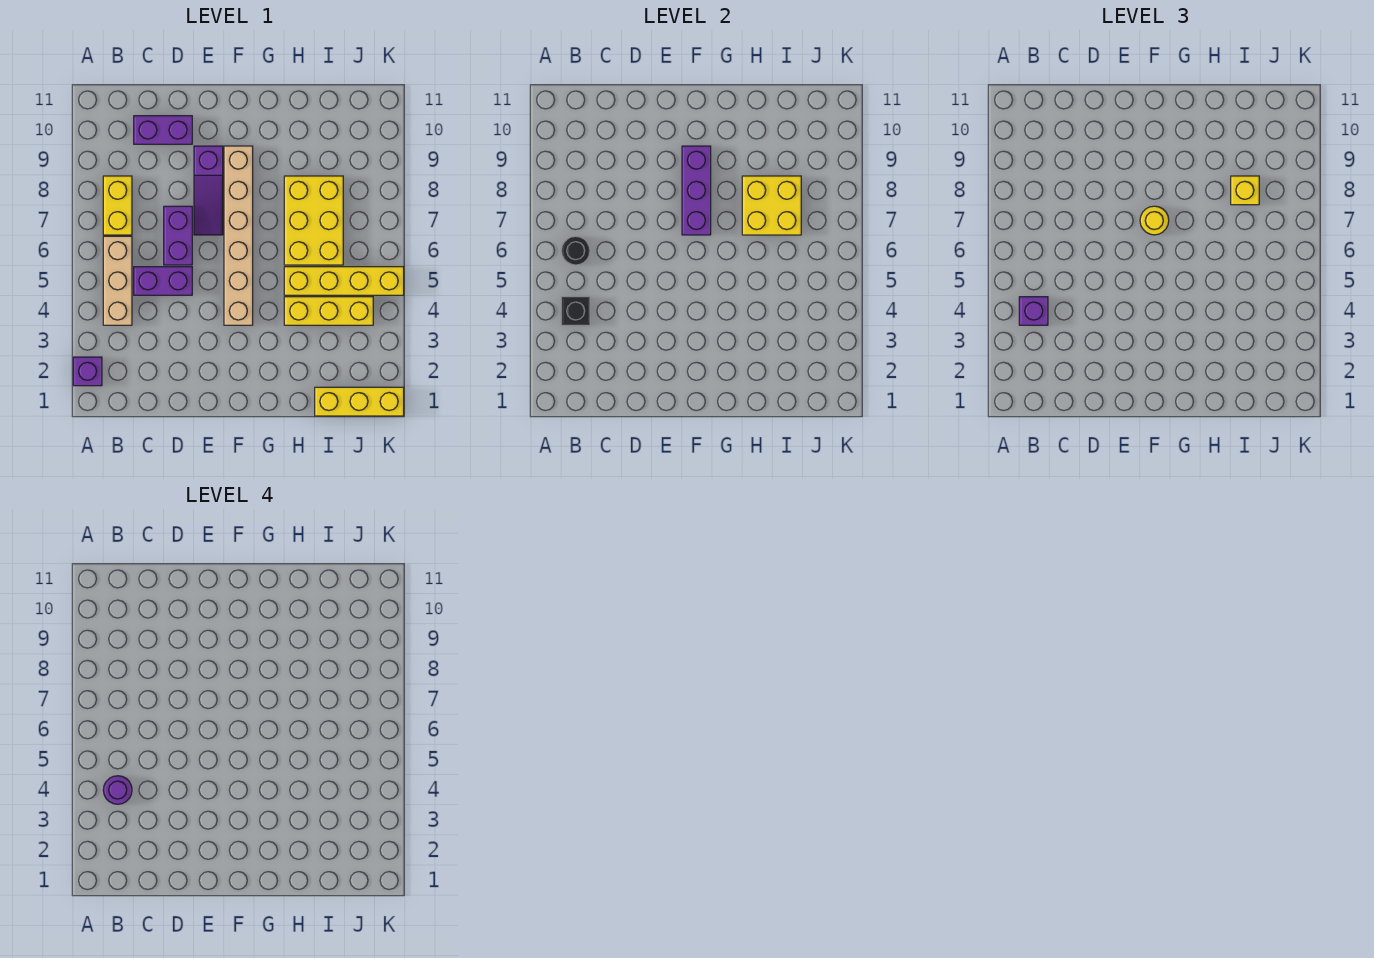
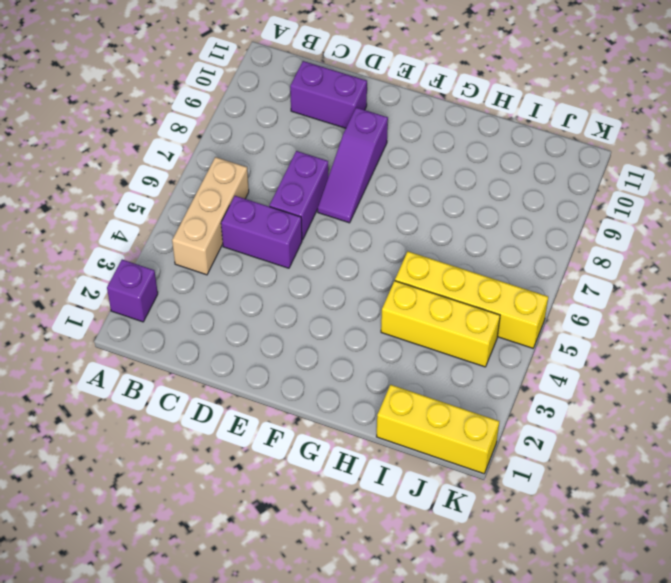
none -> yellow 1x2 brick [103,176,132,235]
none -> tan 1x6 brick [224,146,253,325]
none -> yellow 2x3 brick [284,176,343,265]

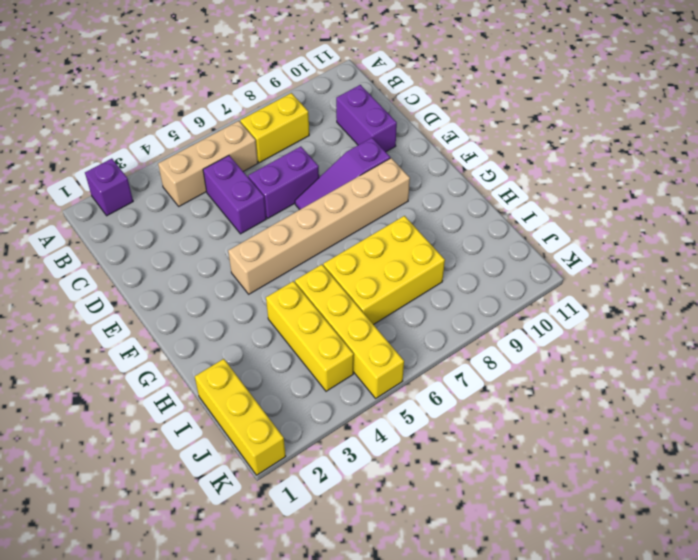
none -> black 1x1 brick [561,297,590,325]
none -> black 1x1 round brick [561,236,590,265]
none -> purple 1x3 brick [682,146,711,235]

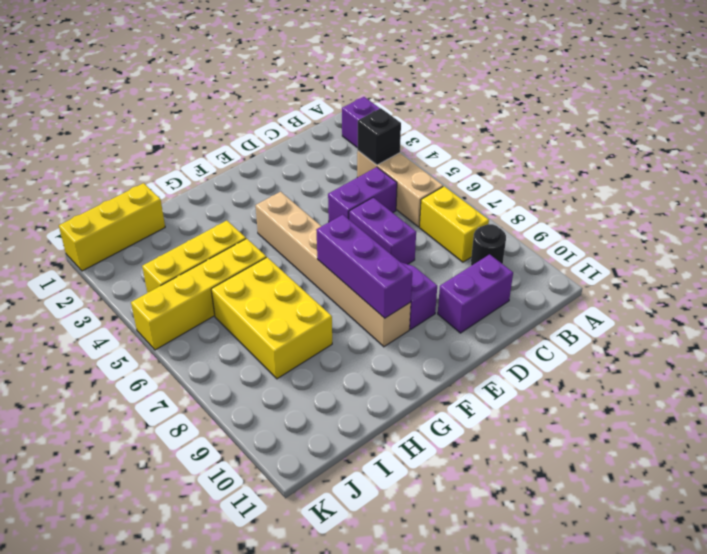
black 1x1 round brick [471,224,506,266] -> black 1x1 round brick moved to [561,236,590,265]
none -> yellow 2x2 brick [742,176,801,235]
none -> purple 1x1 brick [1019,297,1048,325]
none -> yellow 1x1 round brick [1140,206,1169,235]

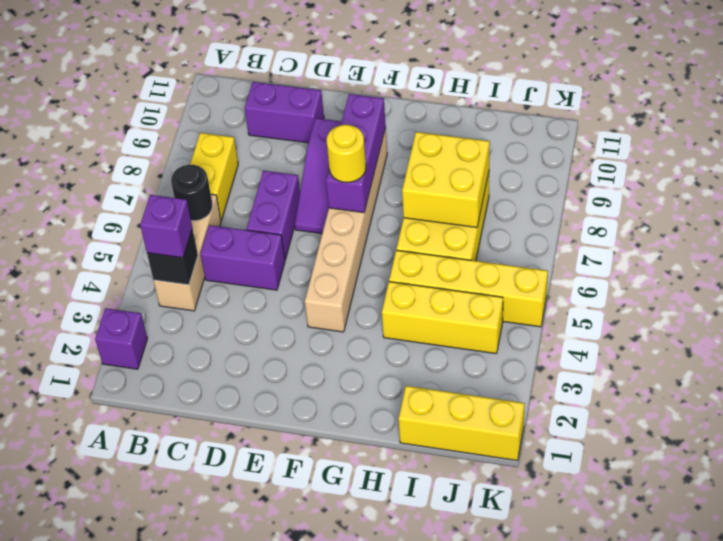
none -> yellow 1x1 brick [1231,176,1259,205]
none -> purple 1x1 round brick [103,776,132,804]

